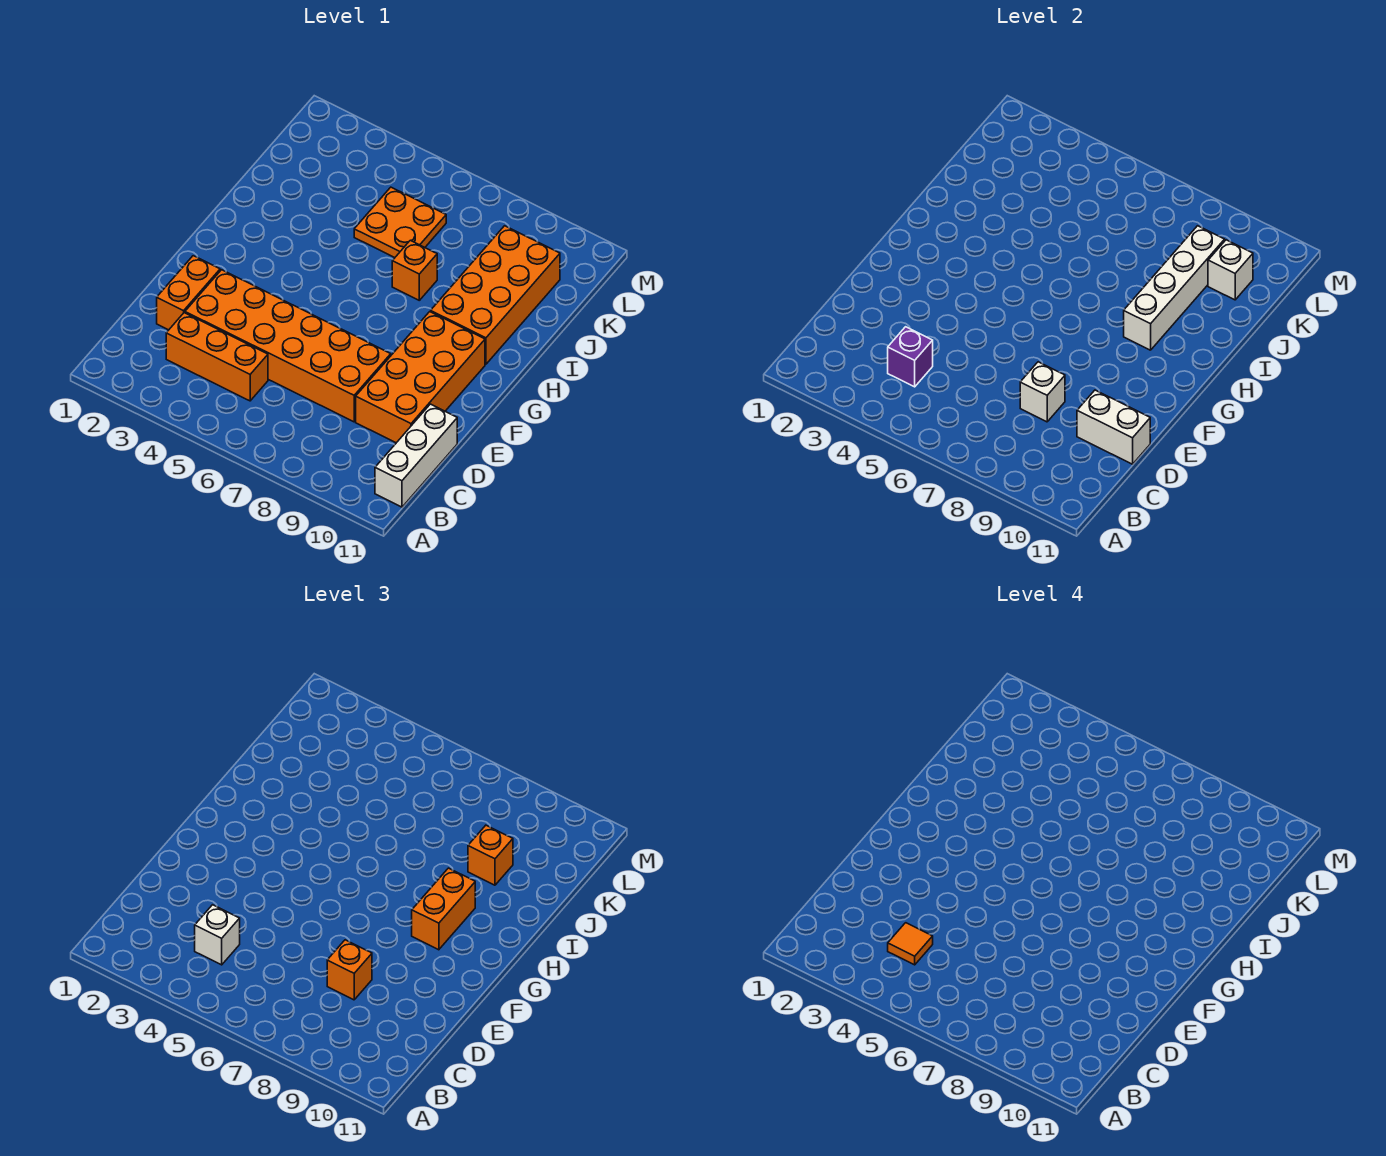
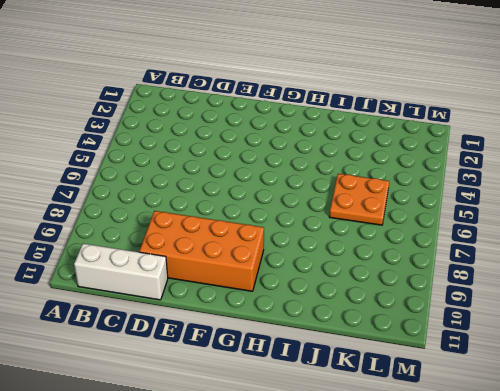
none -> orange 1x3 brick [166,313,268,401]
none -> orange 1x2 brick [157,256,220,330]
none -> orange 2x6 brick [185,270,391,422]

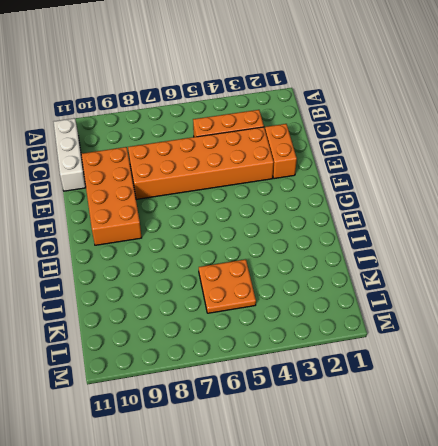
none -> orange 2x4 brick [431,226,560,364]
none -> orange 1x1 brick [392,240,437,300]
none -> purple 1x1 brick [888,327,933,387]

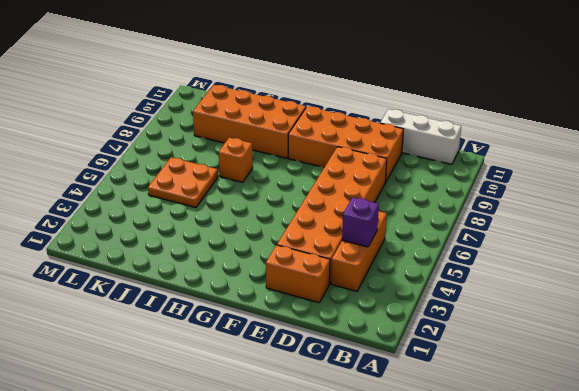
none -> white 1x1 brick [1020,362,1065,422]
none -> white 1x2 brick [1077,390,1150,464]
none -> white 1x4 brick [1124,226,1225,350]

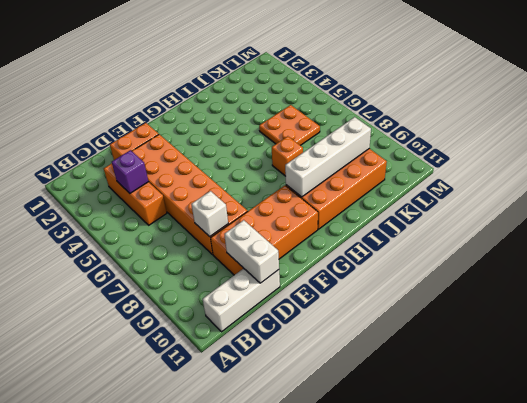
none -> white 1x1 brick [1208,240,1253,300]
none -> white 1x1 brick [195,905,240,965]
none -> orange 1x1 brick [327,940,372,1000]

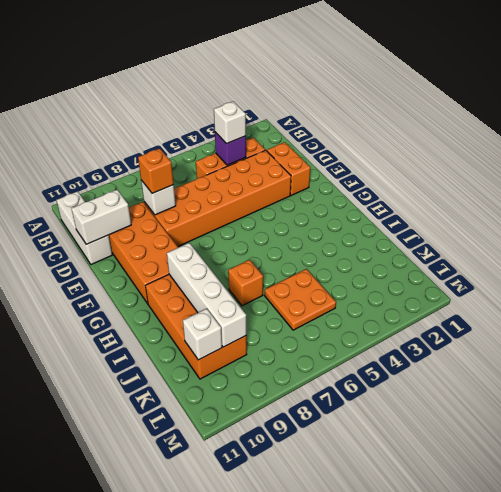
none -> orange 1x2 brick [412,868,475,950]
none -> orange 1x1 brick [468,825,513,885]
none -> orange 1x1 tile [888,923,933,965]

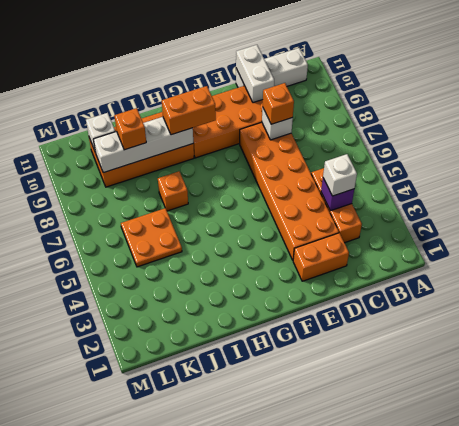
none -> orange 1x1 tile [888,923,933,965]

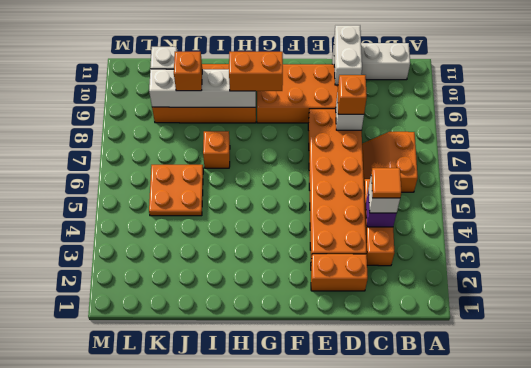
orange 2x2 slope [362,132,418,192] -> none

